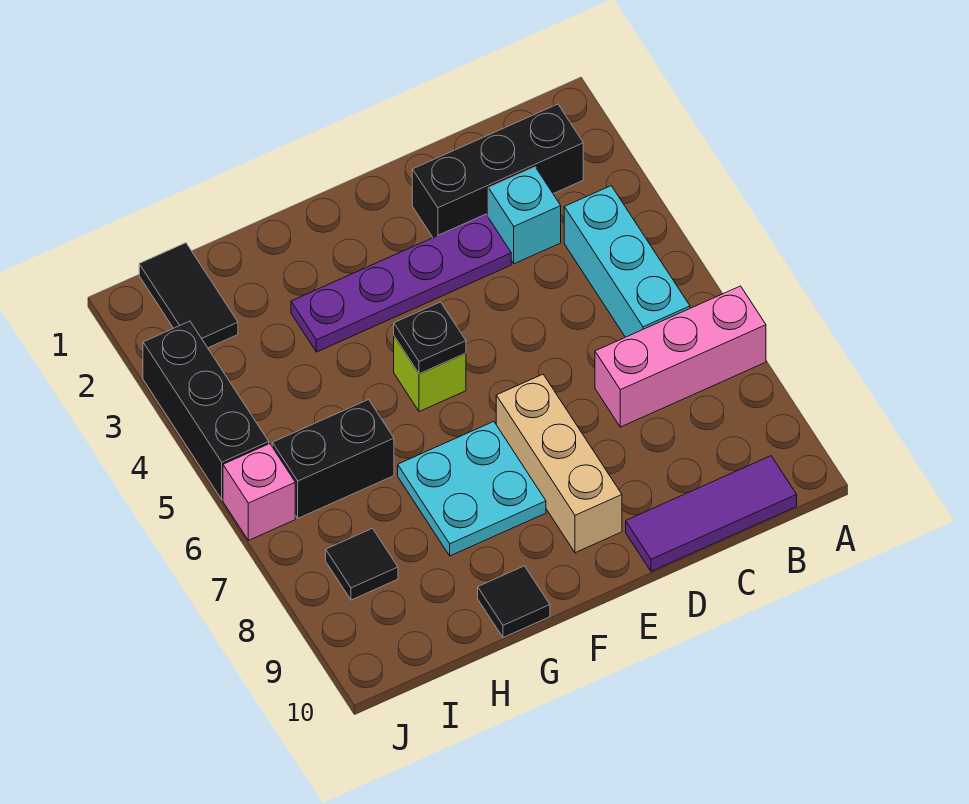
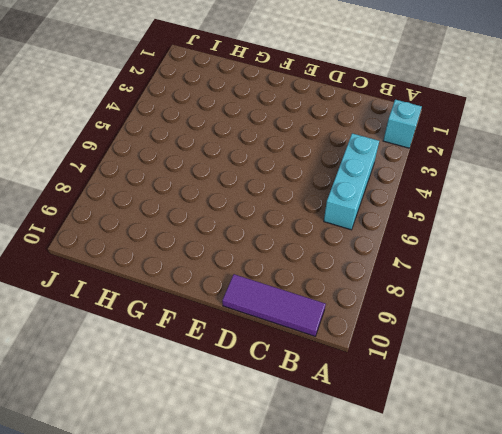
cyan 1x1 brick [383,100,422,148] -> cyan 1x1 brick moved to [488,167,561,264]
none -> pink 1x3 brick [595,286,766,427]
none -> black 1x3 brick [412,104,583,238]
none -> purple 1x4 plate [291,214,511,352]

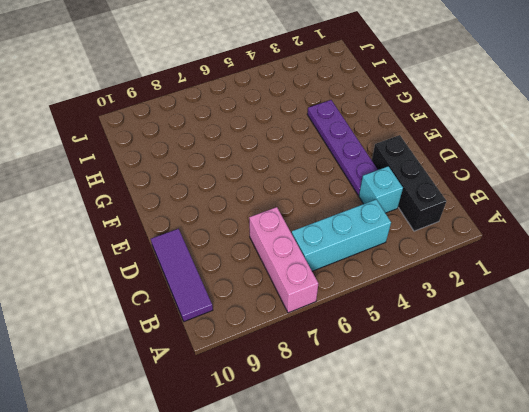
none -> tan 1x3 brick [496,374,622,553]
none -> lime 1x1 brick [394,336,466,412]
none -> cyan 2x2 plate [398,422,546,556]

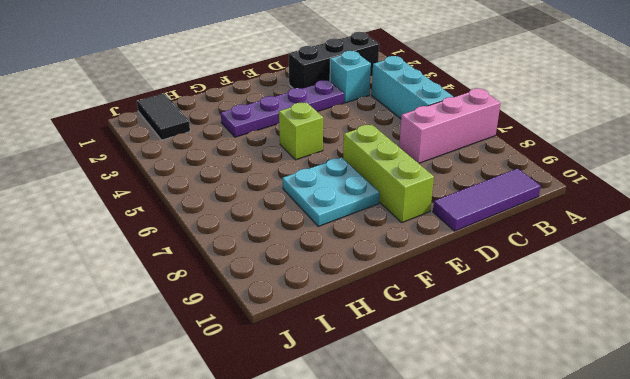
lime 1x3 brick [343,124,434,223] -> tan 1x3 brick [496,374,622,553]
none -> black 1x1 tile [478,566,550,638]
none -> black 1x2 brick [272,400,394,518]
none -> black 1x1 tile [326,528,398,600]

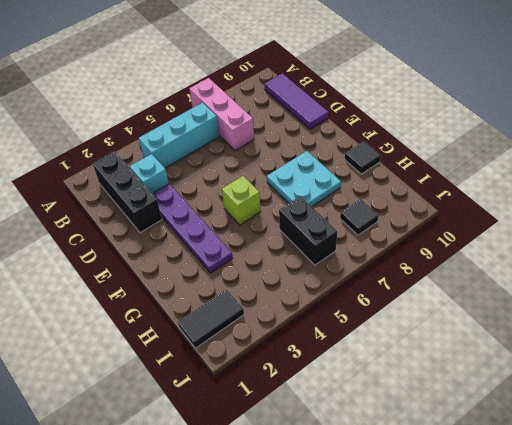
none -> tan 1x3 brick [496,374,622,553]
none -> black 1x3 brick [143,321,269,500]
none -> pink 1x1 brick [223,444,295,540]

